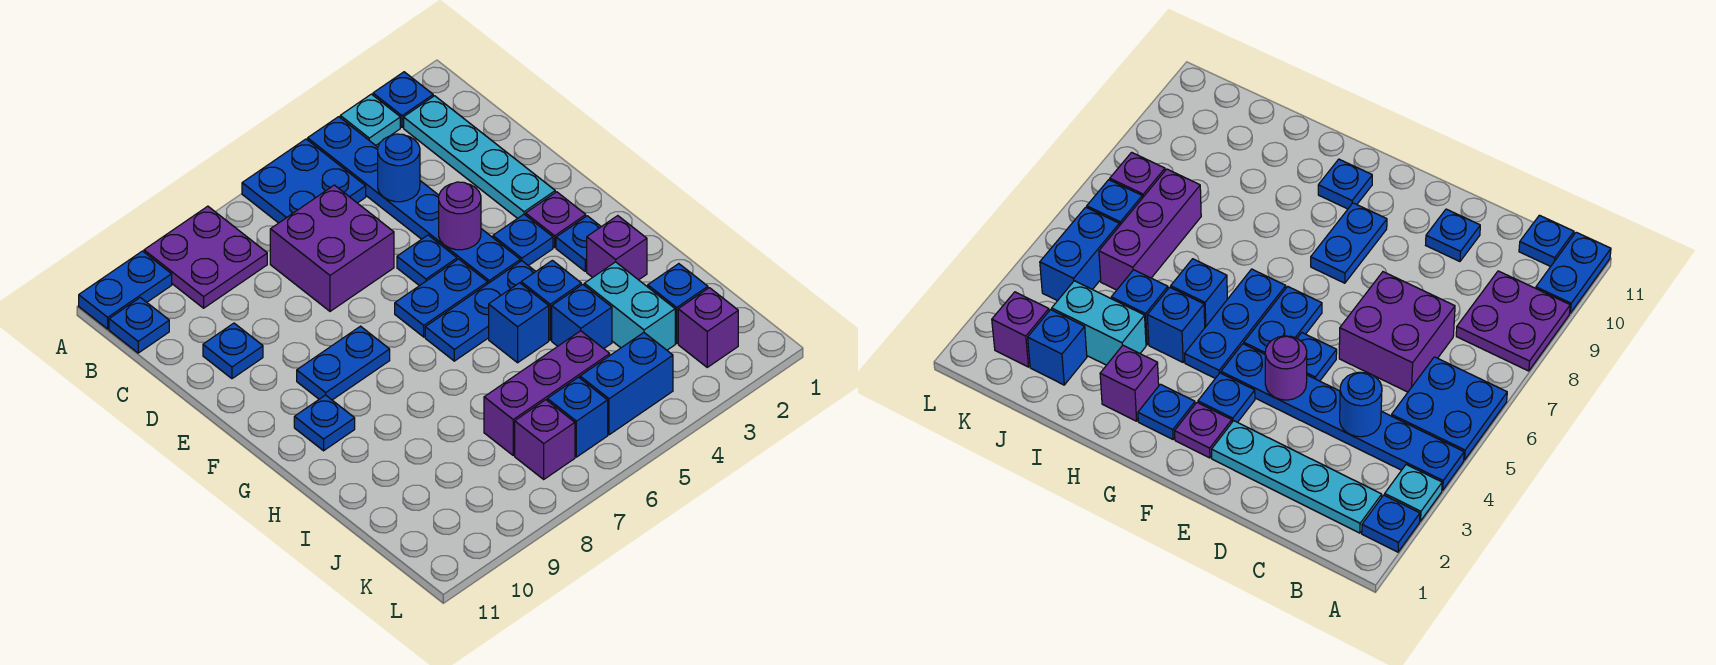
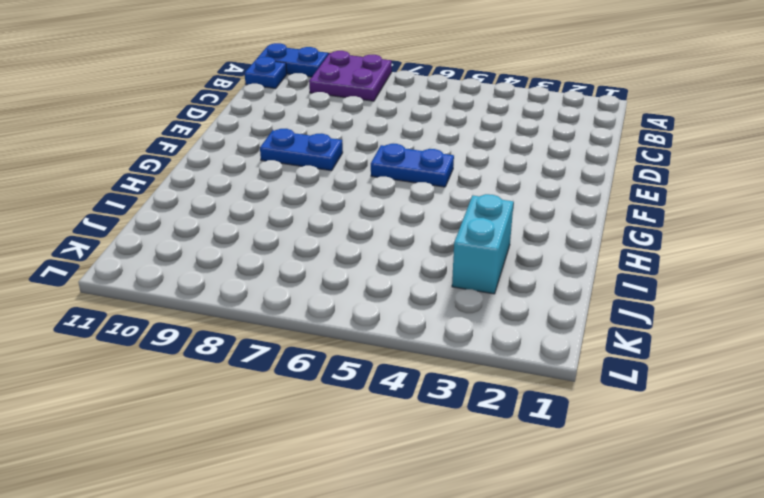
none -> blue 1x1 plate [373,72,433,127]
none -> cyan 1x1 plate [340,94,400,145]
none -> blue 1x6 plate [308,117,520,283]
none -> blue 2x2 plate [242,139,366,223]

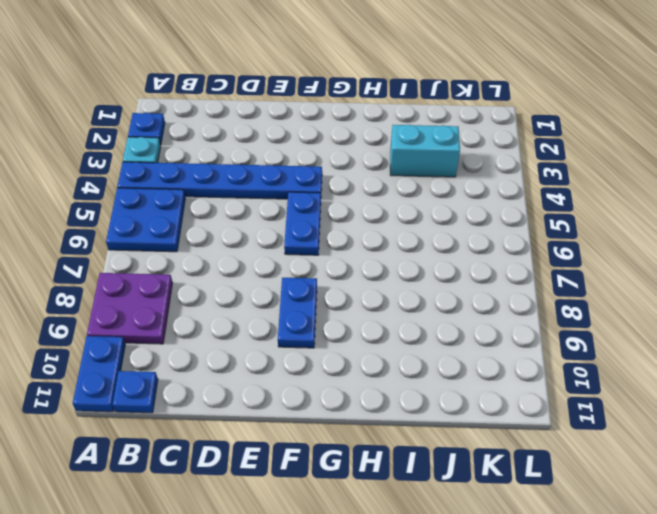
none -> cyan 1x4 plate [404,96,555,218]
none -> purple 2x2 brick [270,185,394,311]
none -> blue 1x1 plate [203,323,263,379]
none -> blue 1x1 plate [397,235,457,286]

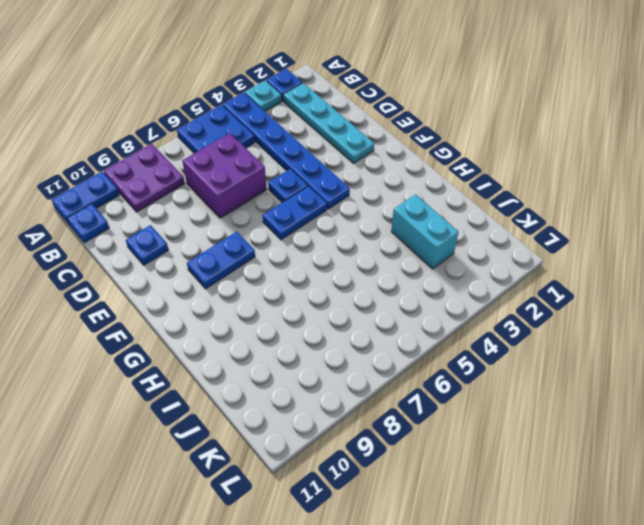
none -> purple 1x1 plate [526,192,586,247]
none -> blue 1x1 plate [493,214,553,266]
none -> blue 1x1 plate [556,216,601,271]
none -> blue 1x3 plate [425,261,536,361]

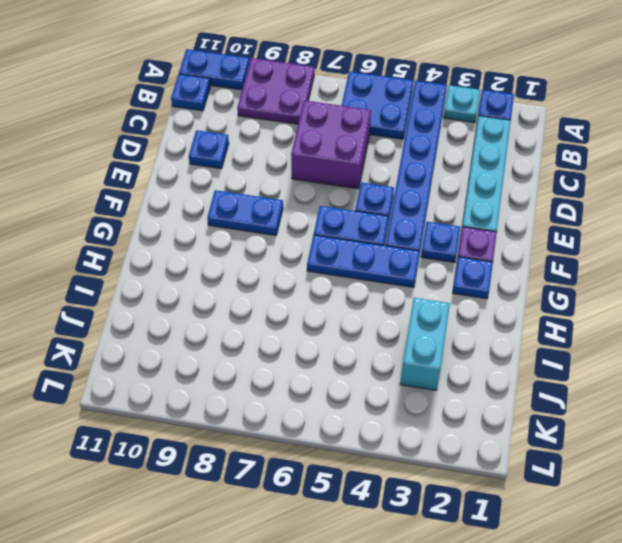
none -> blue 1x1 plate [294,395,355,451]
none -> purple 1x1 brick [587,216,647,280]
none -> blue 1x1 brick [521,260,581,340]
none -> blue 1x1 brick [489,283,549,363]

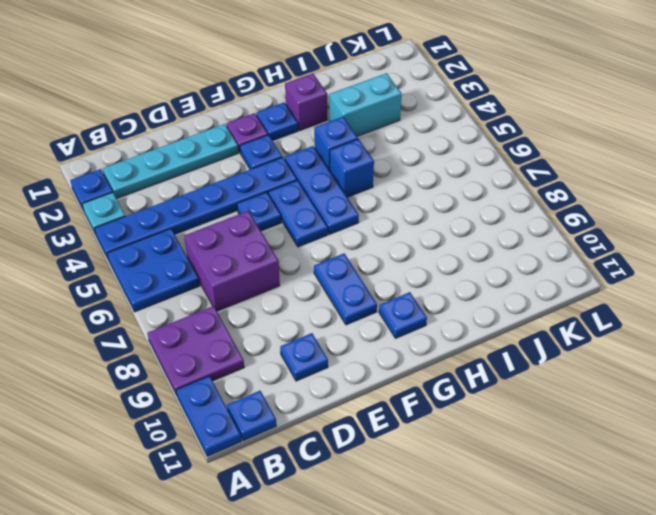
none -> blue 1x1 brick [552,285,612,349]
none -> blue 1x1 brick [648,264,708,343]
none -> purple 1x3 brick [484,331,610,455]
none -> purple 1x1 brick [678,288,738,367]

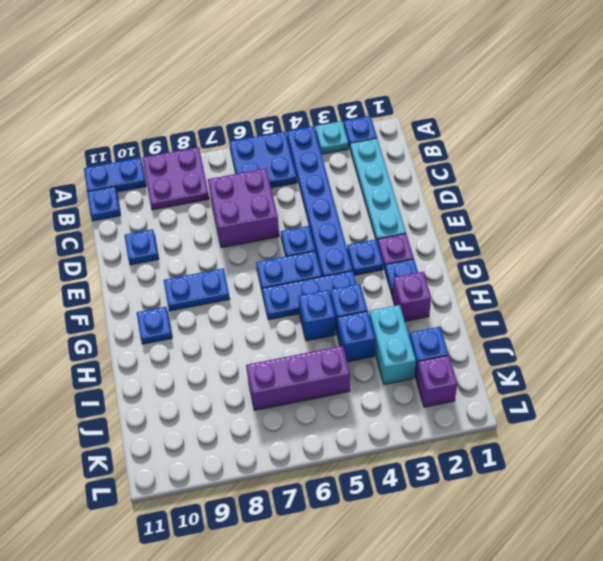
none -> blue 1x2 brick [580,333,673,435]
none -> blue 1x1 brick [547,377,608,457]
none -> purple 1x1 brick [515,400,575,479]
none -> blue 1x1 round brick [378,134,420,202]

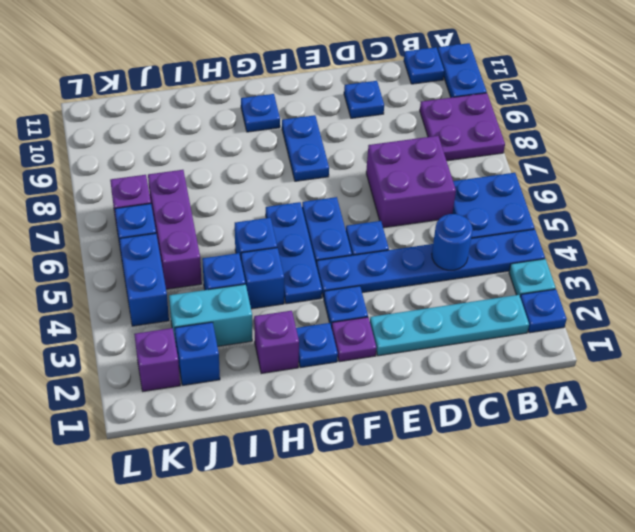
none -> purple 1x1 round brick [439,182,481,250]

